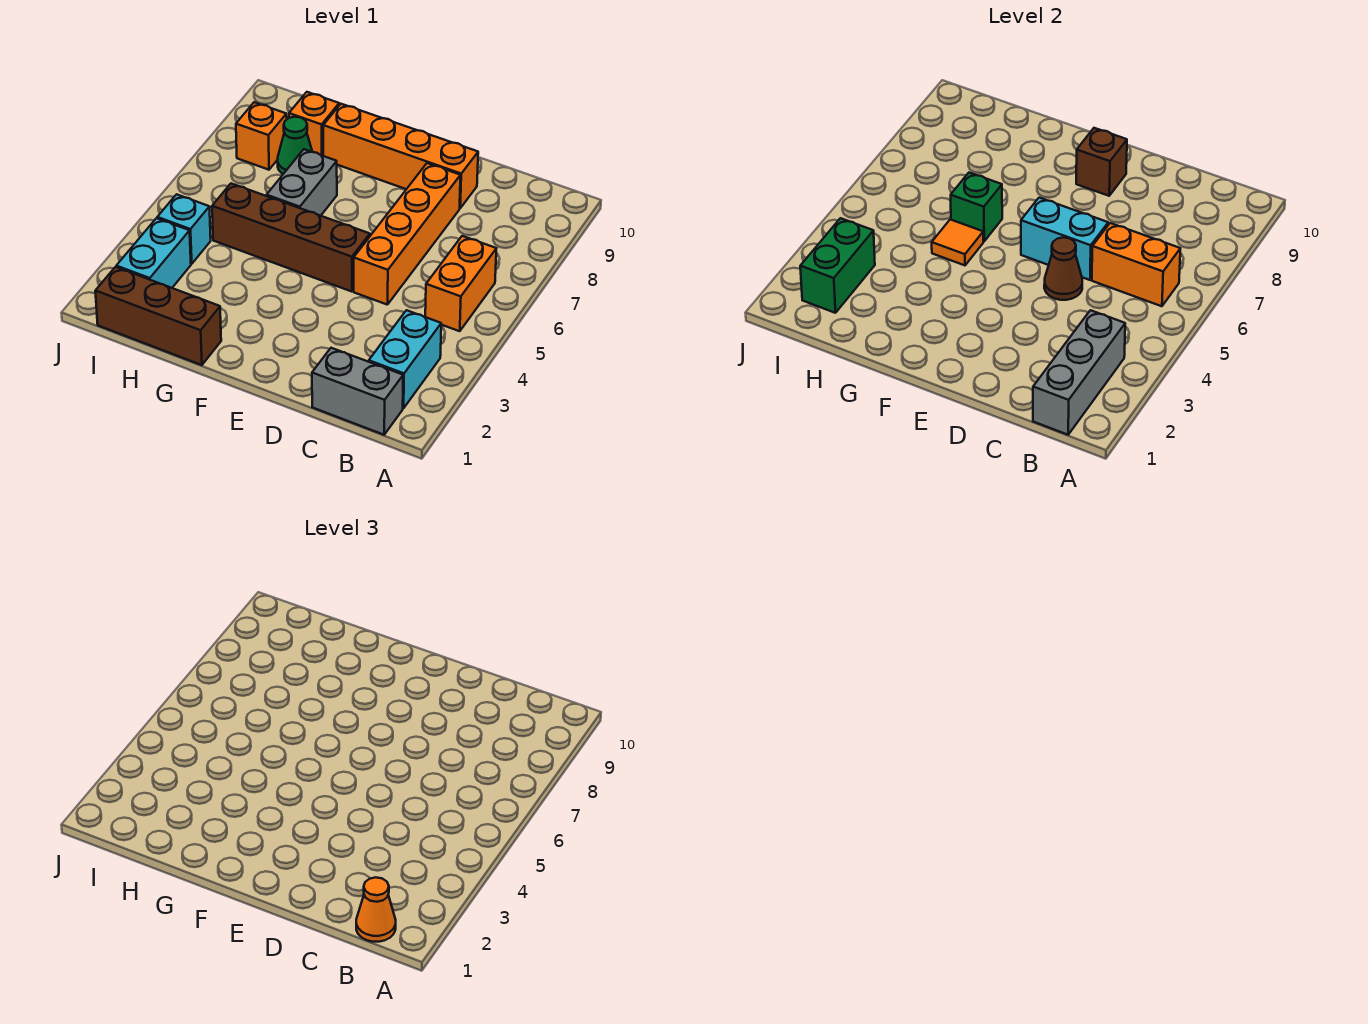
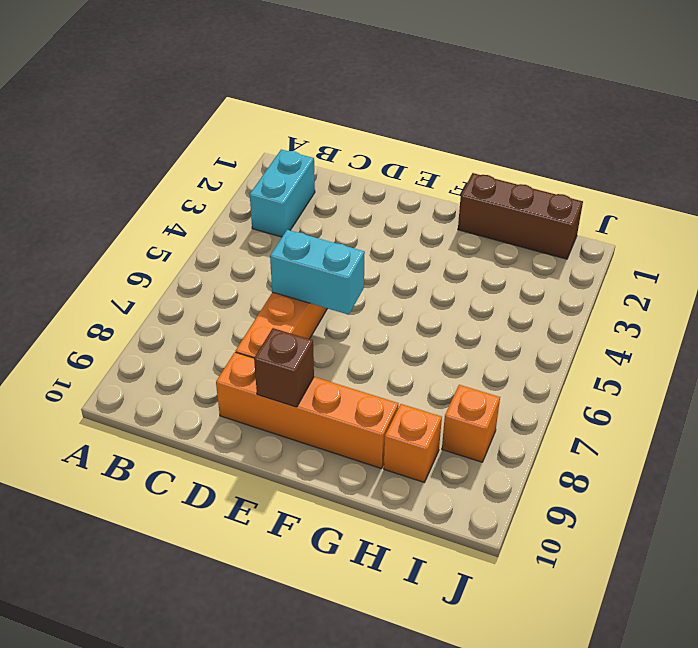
none -> grey 1x2 brick [312,348,403,435]
none -> orange 1x2 brick [425,236,496,331]
none -> brown 1x4 brick [212,184,370,292]

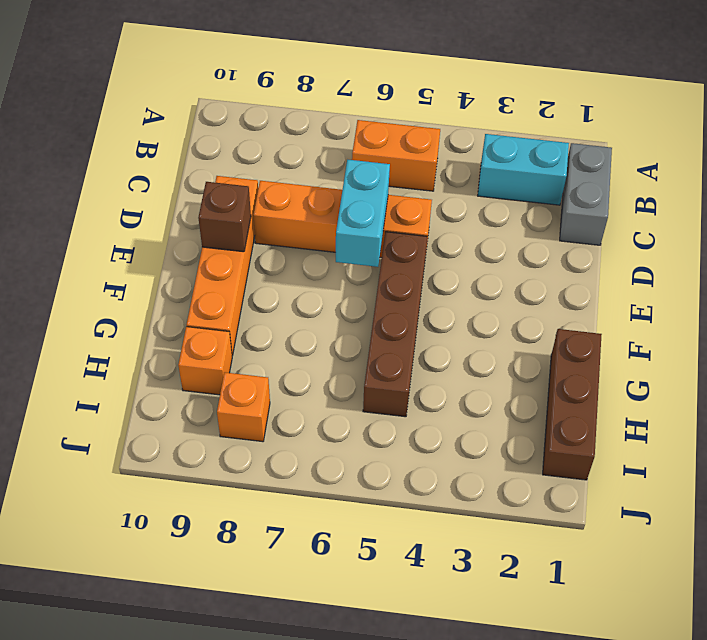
none -> grey 1x2 brick [267,149,337,216]
none -> green 1x1 cone [277,117,312,174]
none -> cyan 1x2 brick [116,218,191,288]

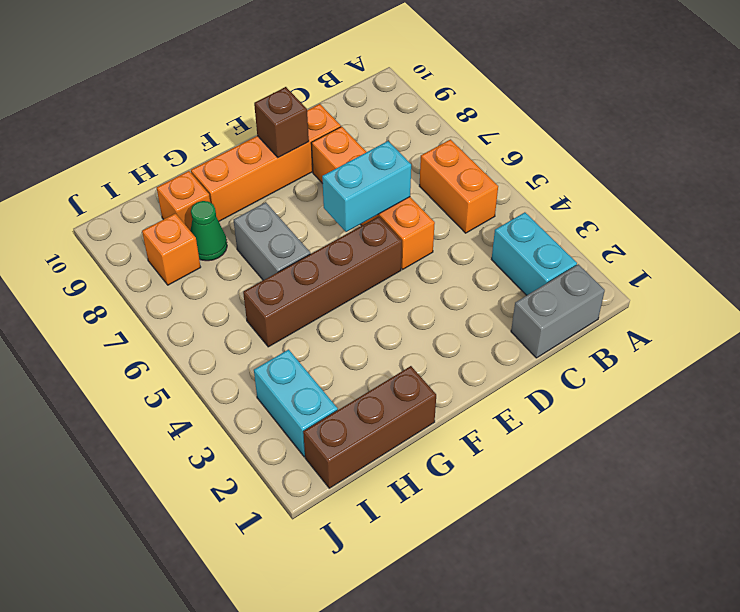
none -> cyan 1x1 brick [157,194,211,264]
none -> grey 1x3 brick [1033,310,1125,435]
none -> orange 1x2 brick [1092,223,1180,306]

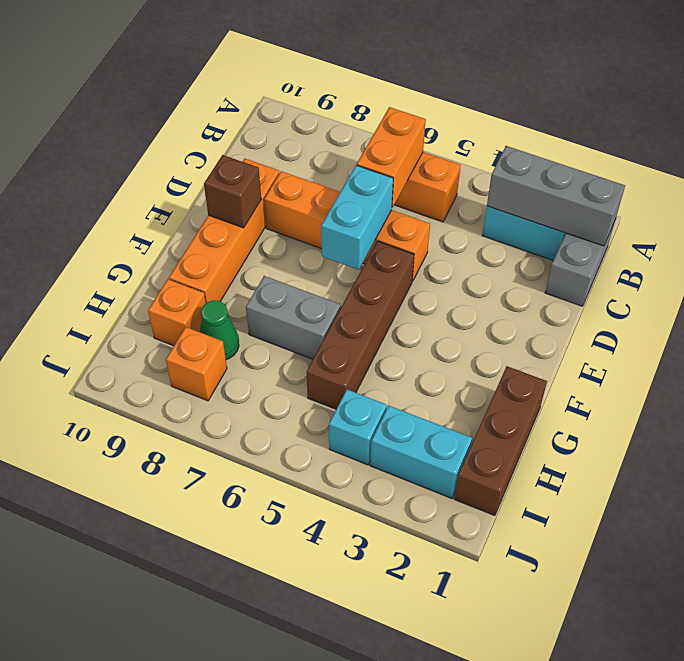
none -> brown 1x1 cone [1044,237,1082,300]
none -> orange 1x1 tile [932,220,983,265]
none -> green 1x1 brick [951,173,1002,241]

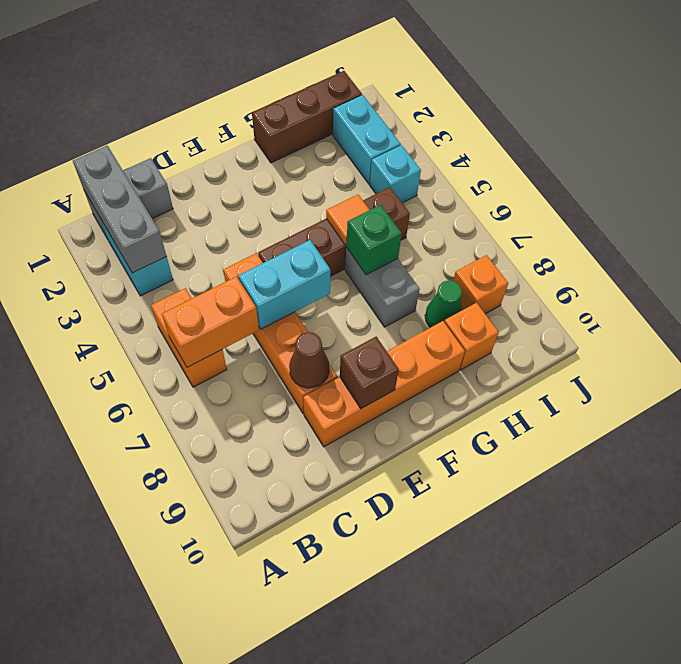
brown 1x1 cone [289,332,329,388] -> brown 1x1 cone moved to [1044,237,1082,300]
none -> green 1x2 brick [800,218,875,313]
none -> orange 1x1 cone [356,877,396,942]

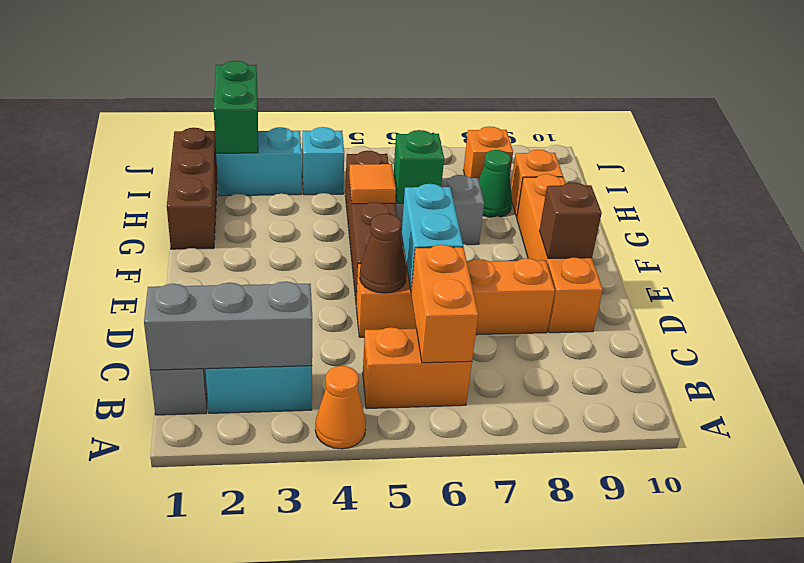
orange 1x1 cone [315,366,366,449] -> orange 1x1 cone moved to [356,877,396,942]
green 1x2 brick [214,61,258,154] -> green 1x2 brick turned to [800,218,875,313]

